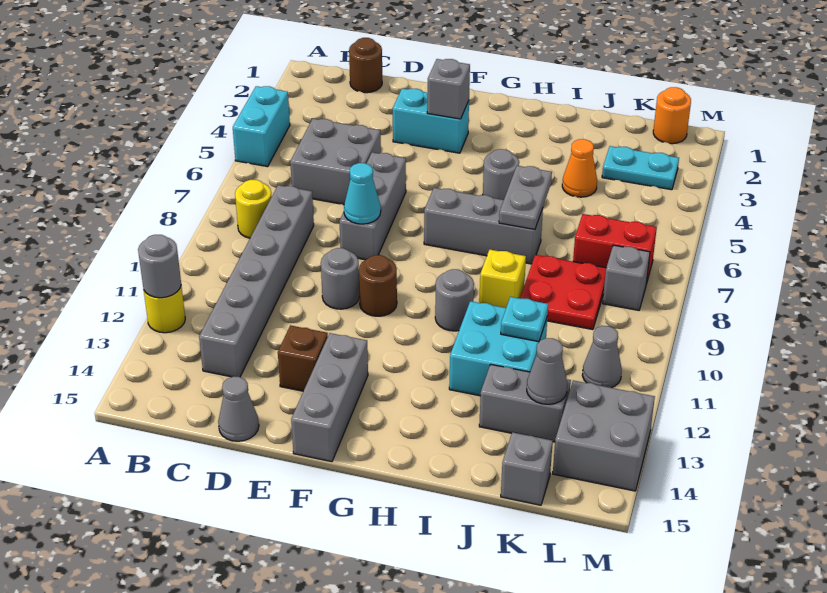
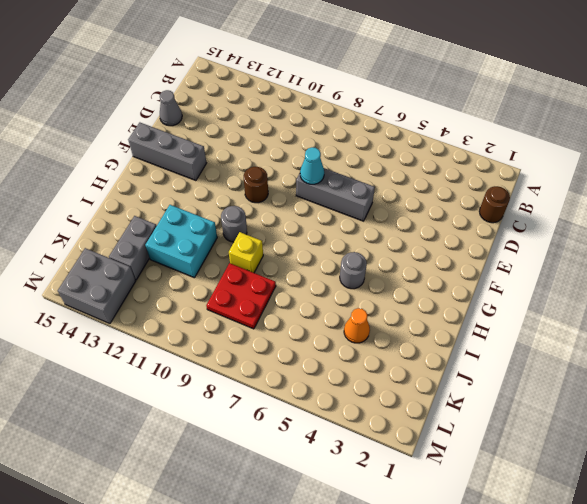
none -> cyan 1x2 brick [233,86,290,167]
none -> yellow 1x1 round brick [144,286,185,333]
none -> yellow 1x1 round brick [235,180,272,238]
none -> grey 2x2 brick [290,119,381,204]

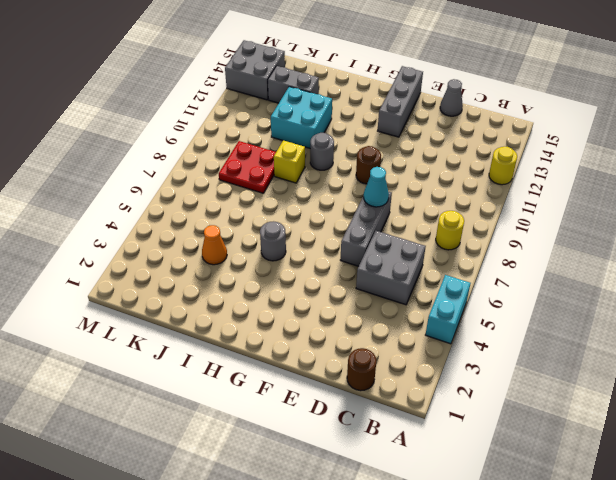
none -> grey 1x6 brick [199,185,314,377]
none -> cyan 1x2 brick [393,88,469,153]
none -> grey 1x1 round brick [321,248,359,309]
none -> brown 1x1 brick [278,325,328,391]

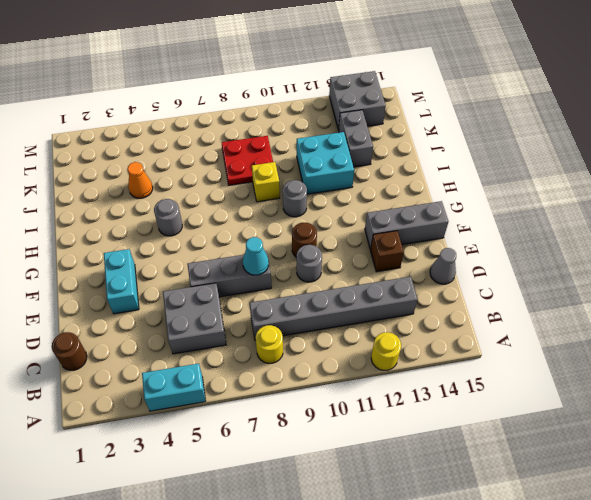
none -> grey 1x3 brick [424,188,543,264]
none -> cyan 1x2 plate [602,146,679,190]
none -> red 1x2 brick [573,214,657,283]
none -> grey 1x1 brick [501,432,553,505]

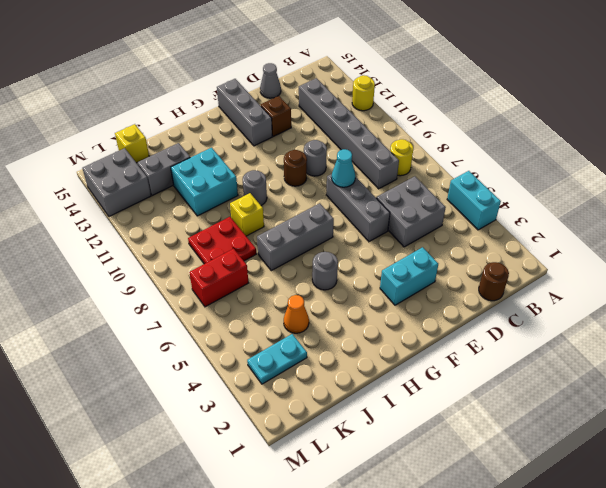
yellow 1x1 brick [115,124,149,163] -> grey 1x1 brick [501,432,553,505]
none -> orange 1x1 round brick [653,87,691,144]
none -> grey 1x1 brick [603,245,650,310]
none -> grey 1x1 cone [582,326,622,388]
none -> grey 1x1 round brick [138,235,181,298]

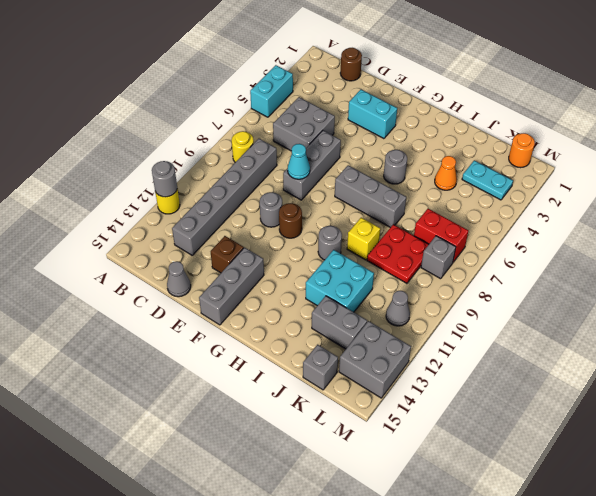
none -> grey 1x1 brick [427,59,470,119]
none -> grey 1x2 plate [499,166,552,230]
none -> cyan 1x1 plate [501,297,548,342]
none -> grey 1x1 cone [527,338,568,404]

